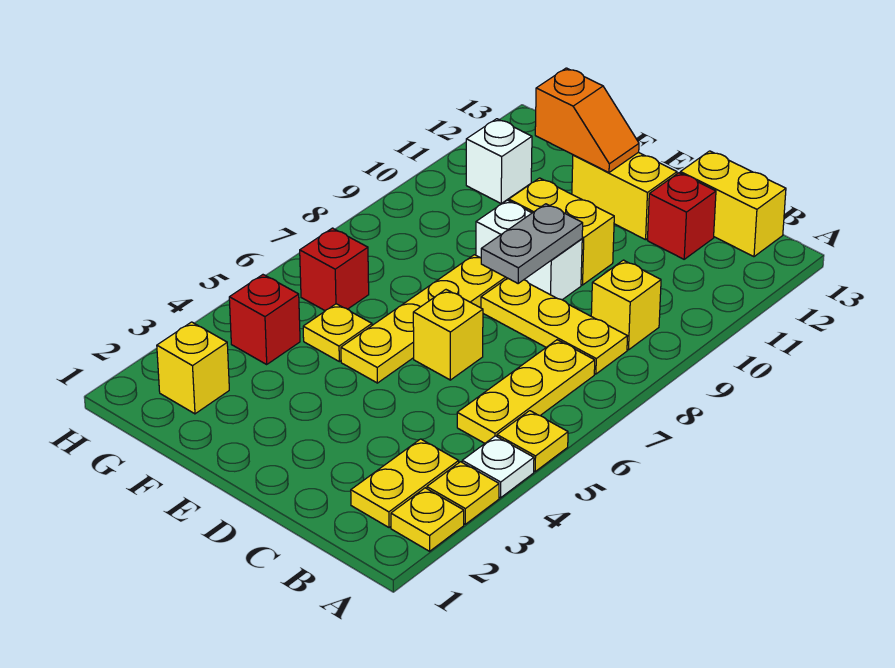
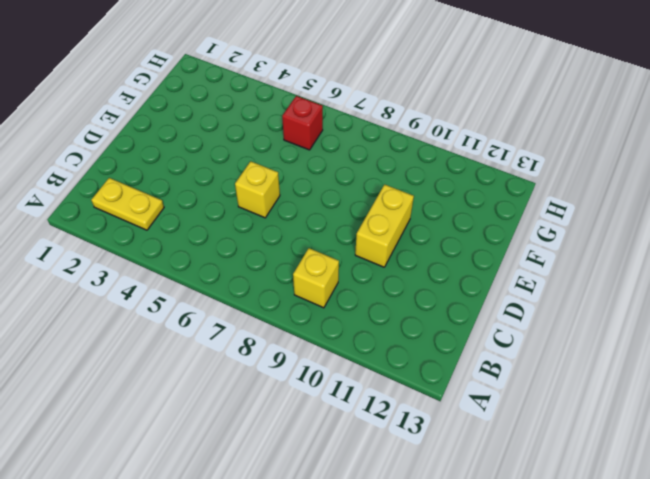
none -> yellow 1x1 plate [391,488,464,551]
none -> yellow 1x1 plate [427,462,499,524]
none -> white 1x1 plate [462,436,534,498]

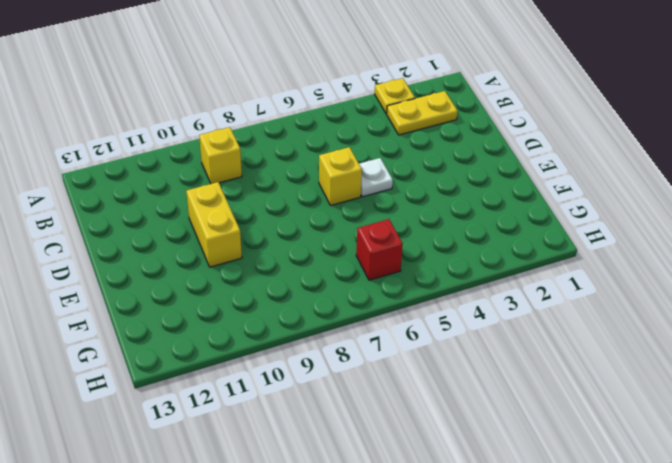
white 1x1 plate [359,158,393,197] -> white 1x1 plate moved to [462,436,534,498]
none -> yellow 1x1 plate [391,488,464,551]
none -> yellow 1x1 plate [497,411,568,471]
none -> yellow 1x3 plate [457,340,595,443]

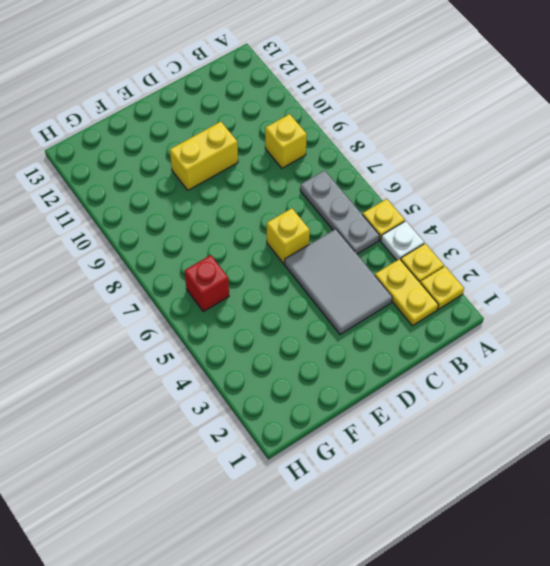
grey 1x3 plate [300,170,379,254] -> yellow 1x3 plate [457,340,595,443]
grey 2x3 tile [285,229,392,334] -> none
none -> yellow 1x3 plate [481,278,627,374]
none -> yellow 1x2 brick [680,151,786,257]
none -> red 1x1 brick [647,173,716,259]

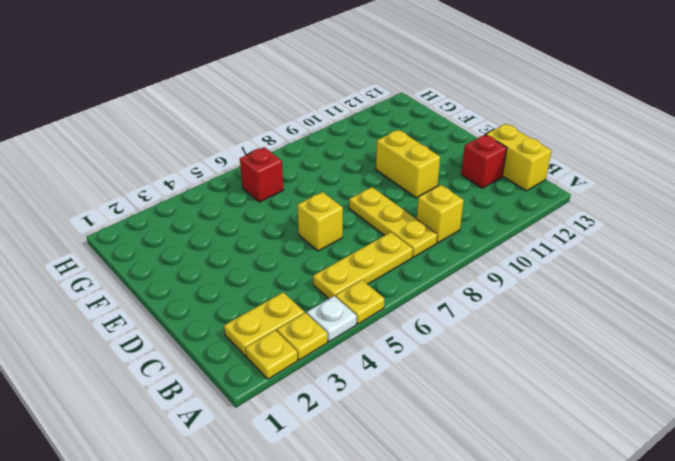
none -> white 1x2 brick [476,200,582,300]
none -> yellow 1x2 brick [572,152,677,240]
none -> yellow 1x4 plate [341,255,507,383]

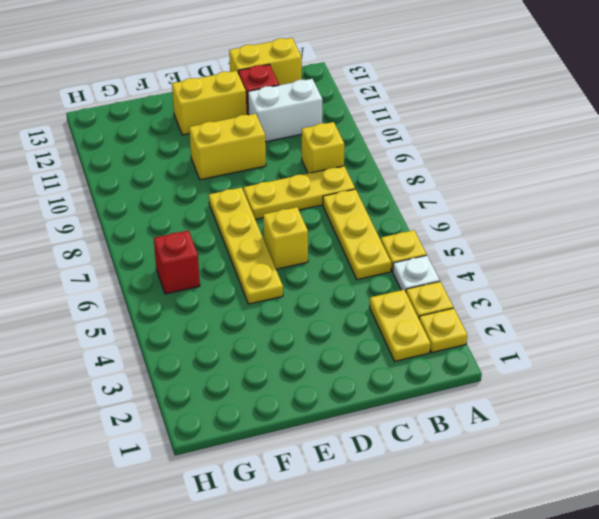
white 1x2 brick [248,79,322,142] -> white 1x2 brick moved to [476,200,582,300]
none -> yellow 1x1 plate [303,304,372,362]
none -> yellow 1x1 brick [157,322,229,414]
none -> red 1x1 brick [229,275,300,364]

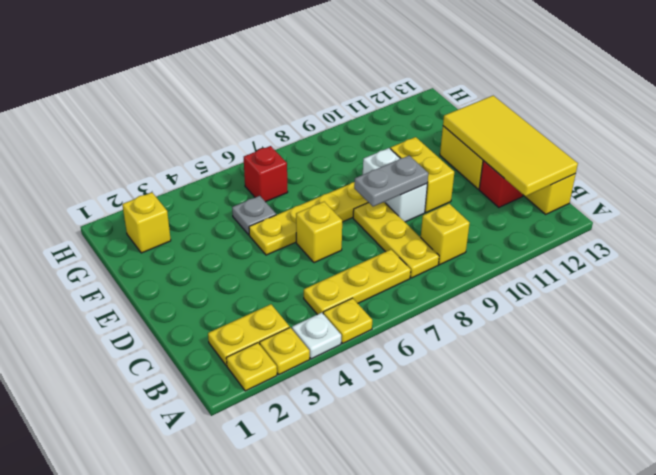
yellow 2x4 tile [443,96,578,196] -> orange 1x2 slope [535,68,639,173]
grey 1x1 plate [232,196,276,235] -> yellow 1x1 plate [303,304,372,362]
none -> red 1x1 brick [229,275,300,364]
none -> white 1x1 brick [466,119,532,203]

